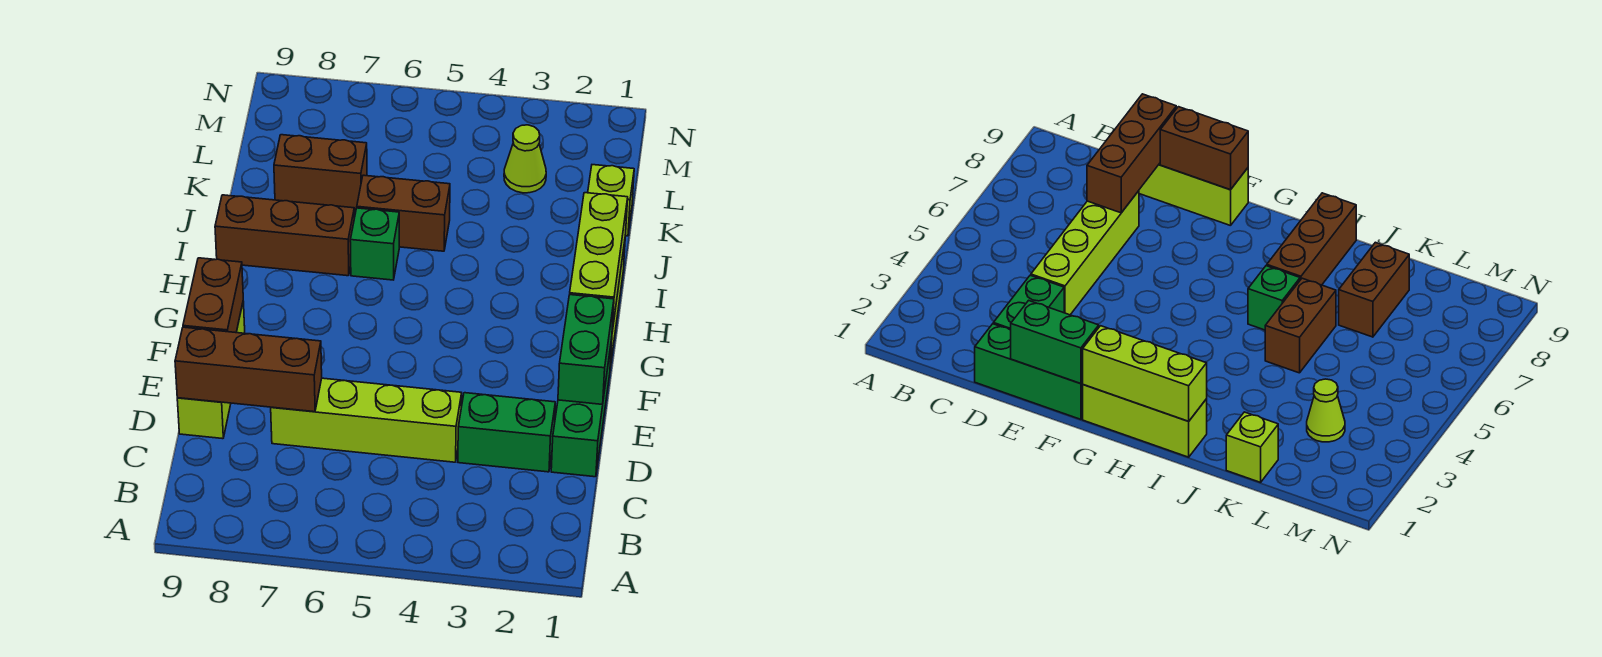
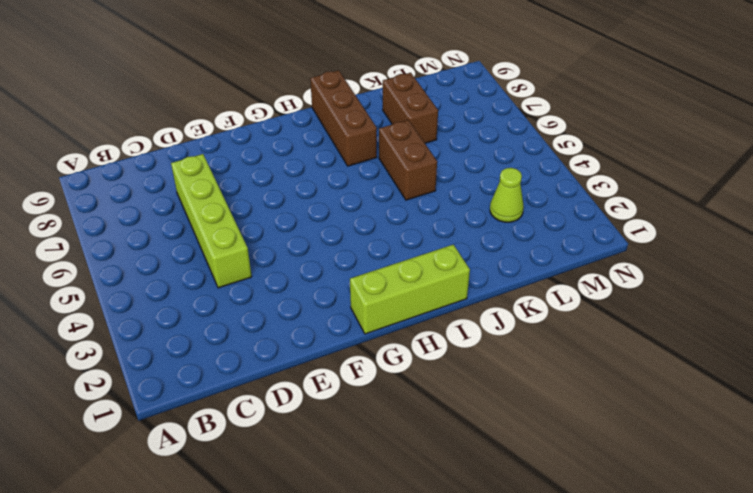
none -> green 1x3 brick [551,339,612,477]
none -> green 1x2 brick [458,393,555,472]
none -> lime 1x3 brick [177,301,245,439]

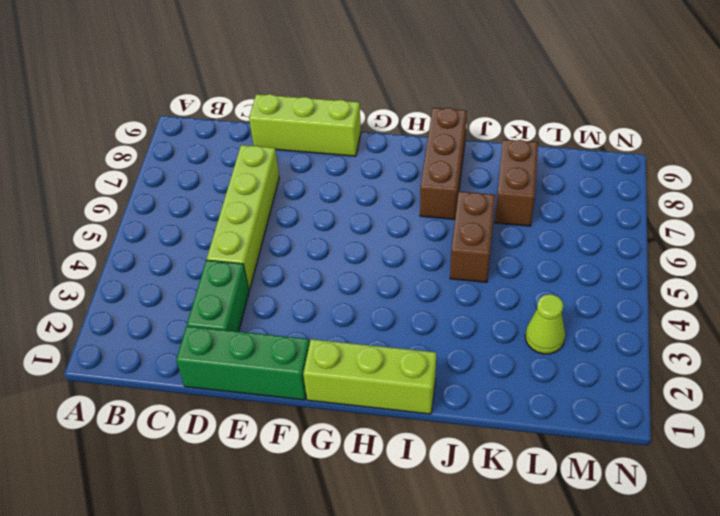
none -> green 1x1 brick [350,208,399,280]
none -> lime 1x1 brick [588,165,634,236]
none -> brown 1x3 brick [175,327,322,412]

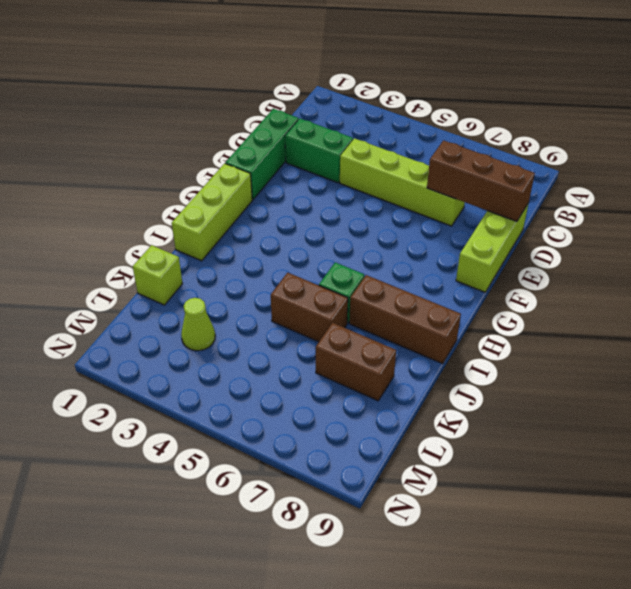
none -> green 1x2 brick [558,295,614,405]
none -> brown 1x2 brick [183,258,243,333]
none -> lime 1x3 brick [570,193,628,331]

